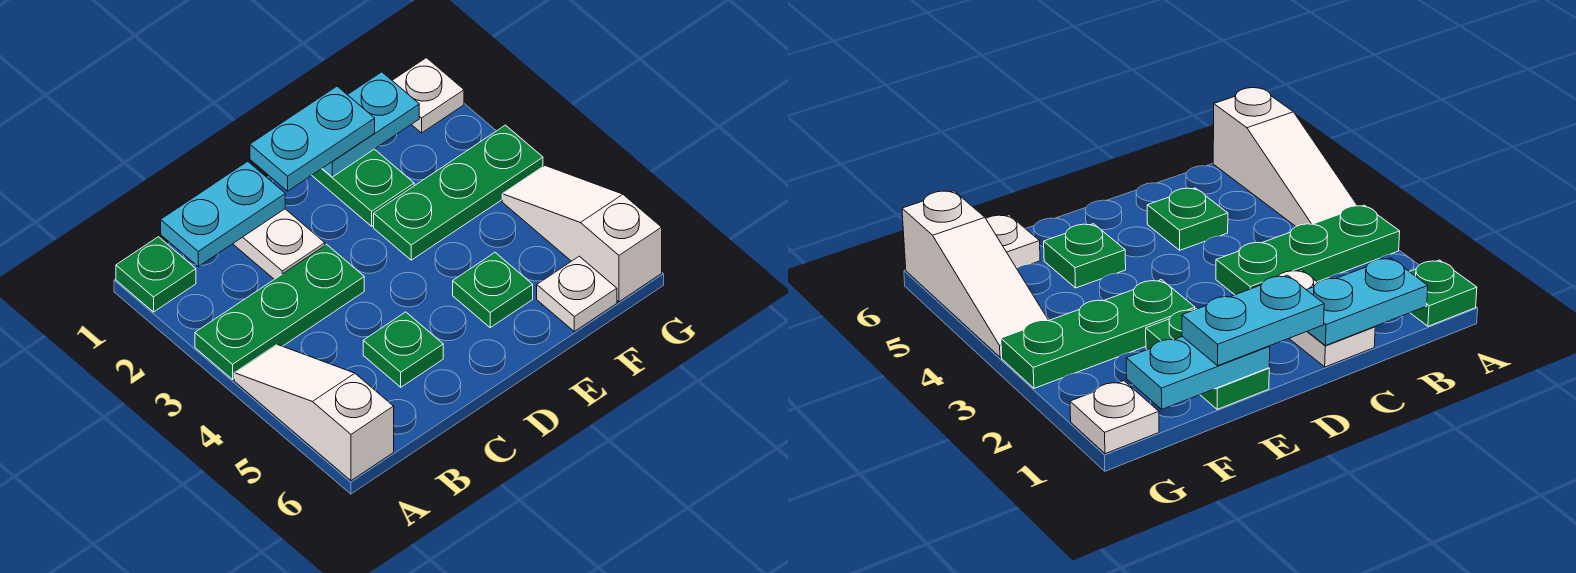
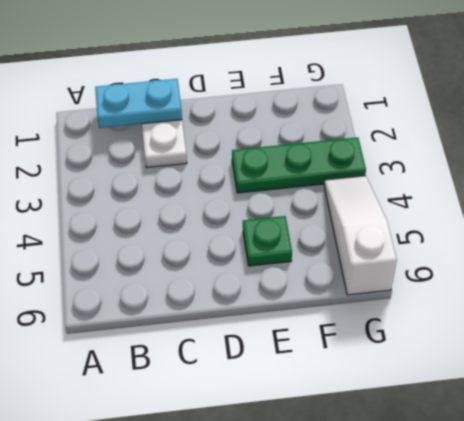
none -> green 1x1 plate [116,237,196,312]
none -> green 1x3 plate [195,245,364,379]
none -> white 1x3 slope [234,345,394,481]

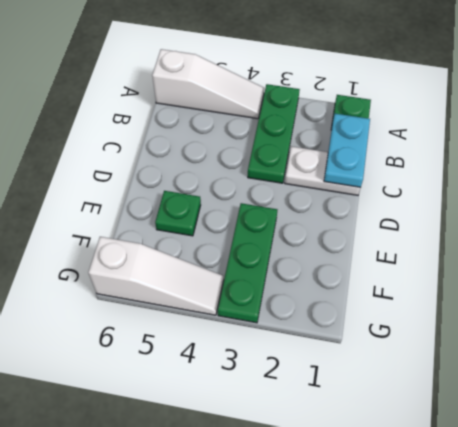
none -> green 1x1 plate [363,312,443,387]
none -> green 1x2 plate [312,149,414,226]
none -> white 1x1 plate [537,256,617,331]

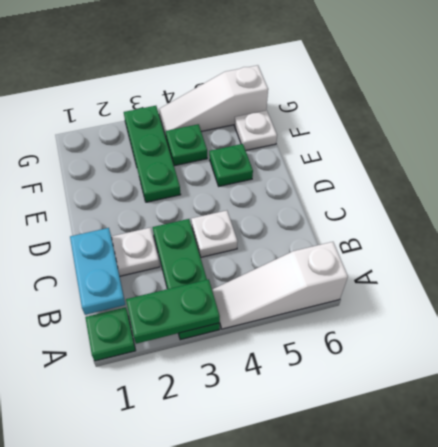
green 1x2 plate [126,279,220,344] -> green 1x2 plate moved to [312,149,414,226]
white 1x1 plate [191,210,238,257] -> white 1x1 plate moved to [392,58,464,133]
green 1x1 plate [166,124,207,166] -> green 1x1 plate moved to [363,312,443,387]
none -> cyan 1x2 plate [322,72,419,177]
none -> cyan 1x2 plate [250,86,375,191]

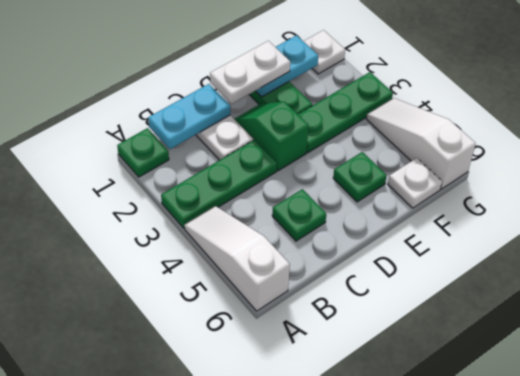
white 1x2 plate [210,41,290,104] -> cyan 1x2 plate [250,86,375,191]
green 1x2 slope [234,102,309,171] -> none

